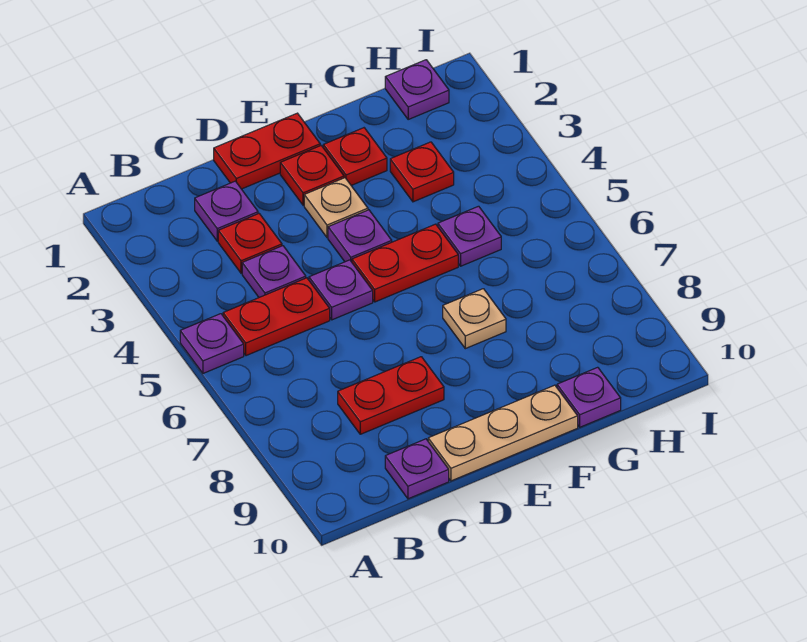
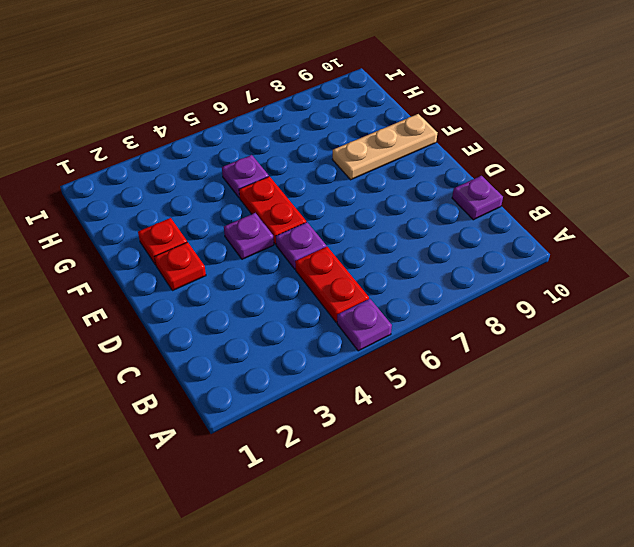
tan 1x3 plate [332,114,437,180] -> tan 1x3 plate turned to [428,385,578,481]
none -> purple 1x1 plate [195,181,258,241]
none -> red 1x1 plate [218,214,282,273]
none -> purple 1x1 plate [242,246,306,297]

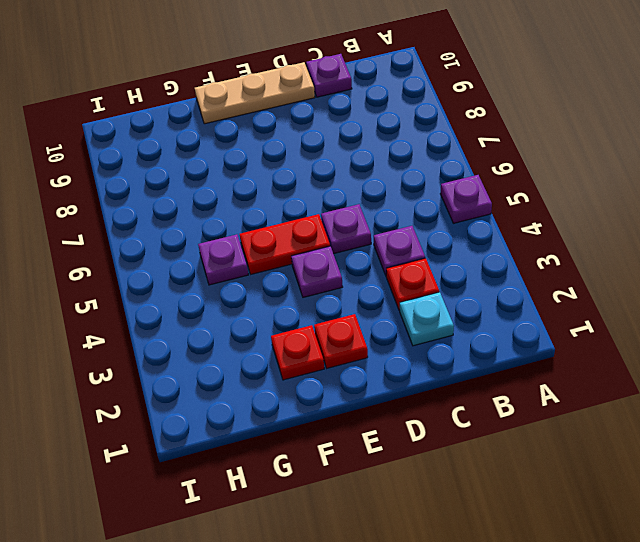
cyan 1x1 plate [400,292,454,346] -> purple 1x1 plate [195,181,258,241]
none -> red 1x2 plate [223,278,330,356]
none -> red 1x2 plate [338,357,444,434]
none -> red 1x2 plate [214,113,320,189]

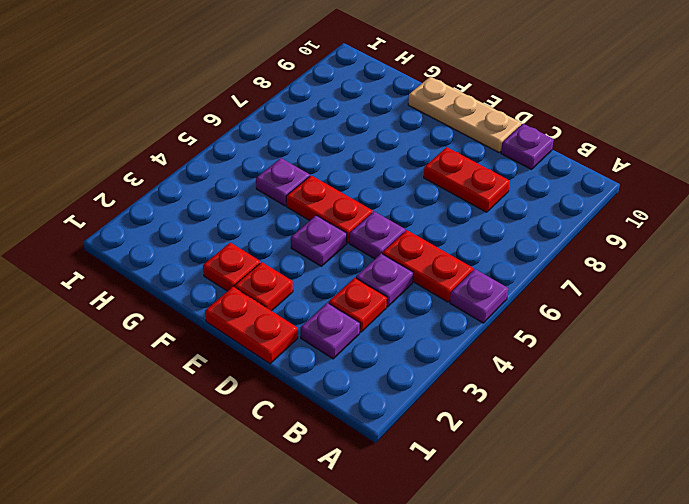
none -> tan 1x1 plate [304,178,368,238]
none -> tan 1x1 plate [443,289,506,349]
none -> red 1x1 plate [390,142,454,202]

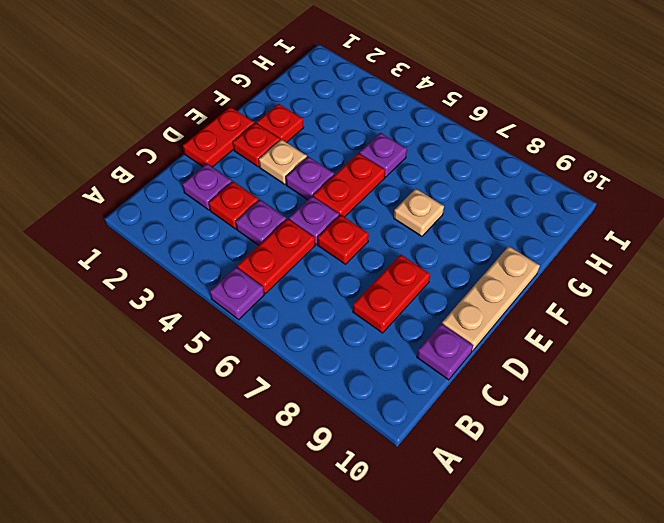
red 1x1 plate [318,215,369,264] -> red 1x1 plate moved to [390,142,454,202]
none -> purple 1x1 plate [557,367,621,427]
none -> purple 1x1 plate [385,60,449,119]

